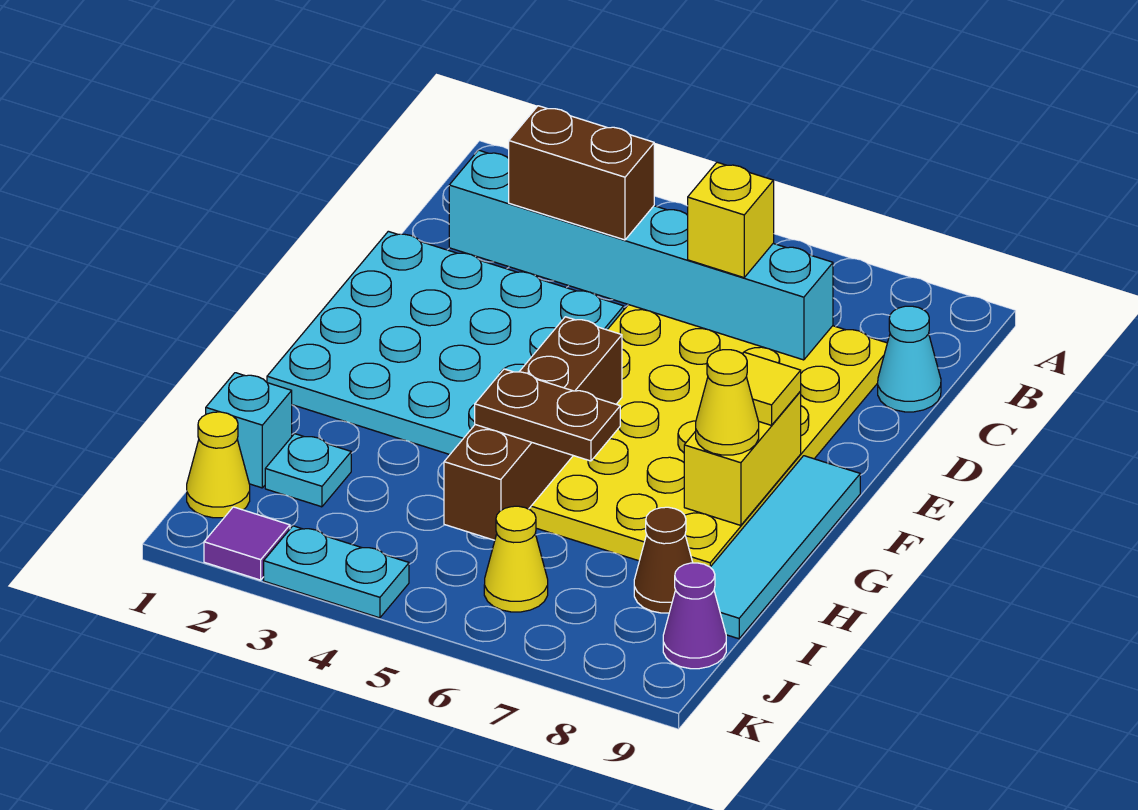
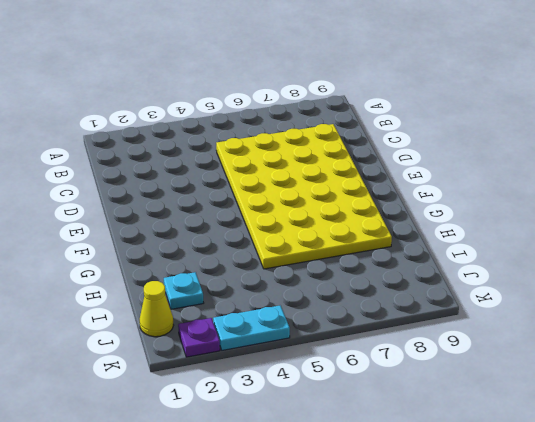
purple 1x1 plate [178,318,220,357] -> purple 1x1 tile [204,507,290,580]
none -> cyan 1x1 cone [878,306,941,412]
none -> cyan 4x4 plate [267,231,624,454]
none -> cyan 1x4 tile [710,456,860,639]

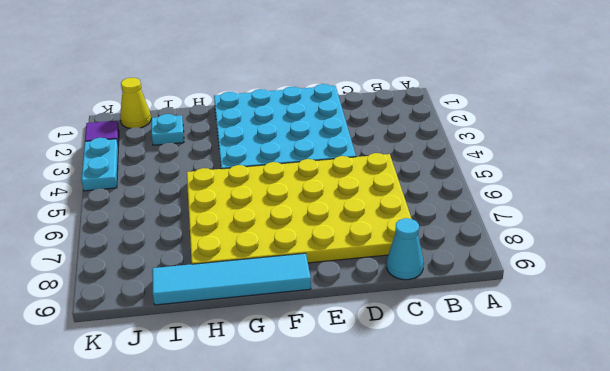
none -> cyan 1x1 brick [206,373,292,488]
none -> brown 1x1 cone [634,507,693,613]
none -> yellow 1x1 cone [484,506,548,612]

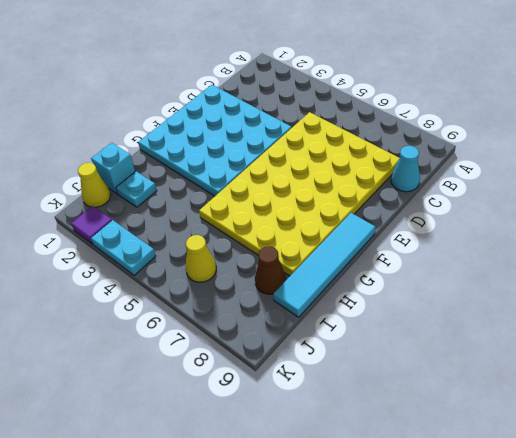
none -> purple 1x1 cone [663,563,726,669]
none -> cyan 1x6 brick [449,150,833,360]
none -> brown 1x4 brick [444,317,622,540]

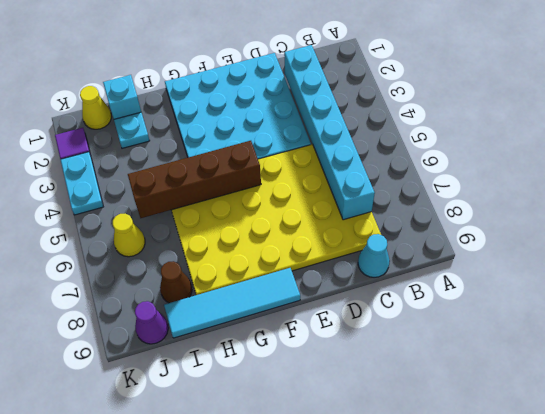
none -> yellow 1x2 brick [684,392,801,525]
none -> brown 1x2 brick [509,106,654,240]
none -> yellow 1x1 brick [688,162,774,278]

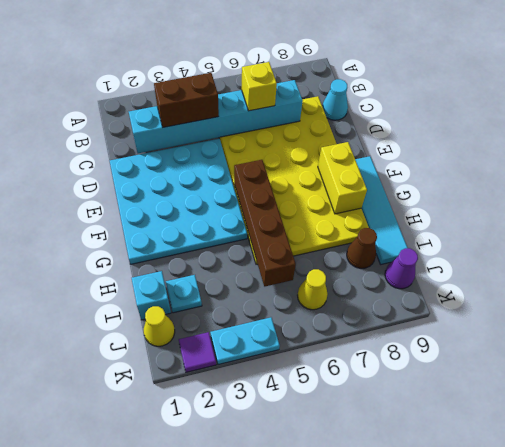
none -> yellow 1x1 tile [743,352,801,425]
none -> yellow 1x1 cone [696,350,759,455]
none -> brown 1x2 plate [475,369,620,461]

